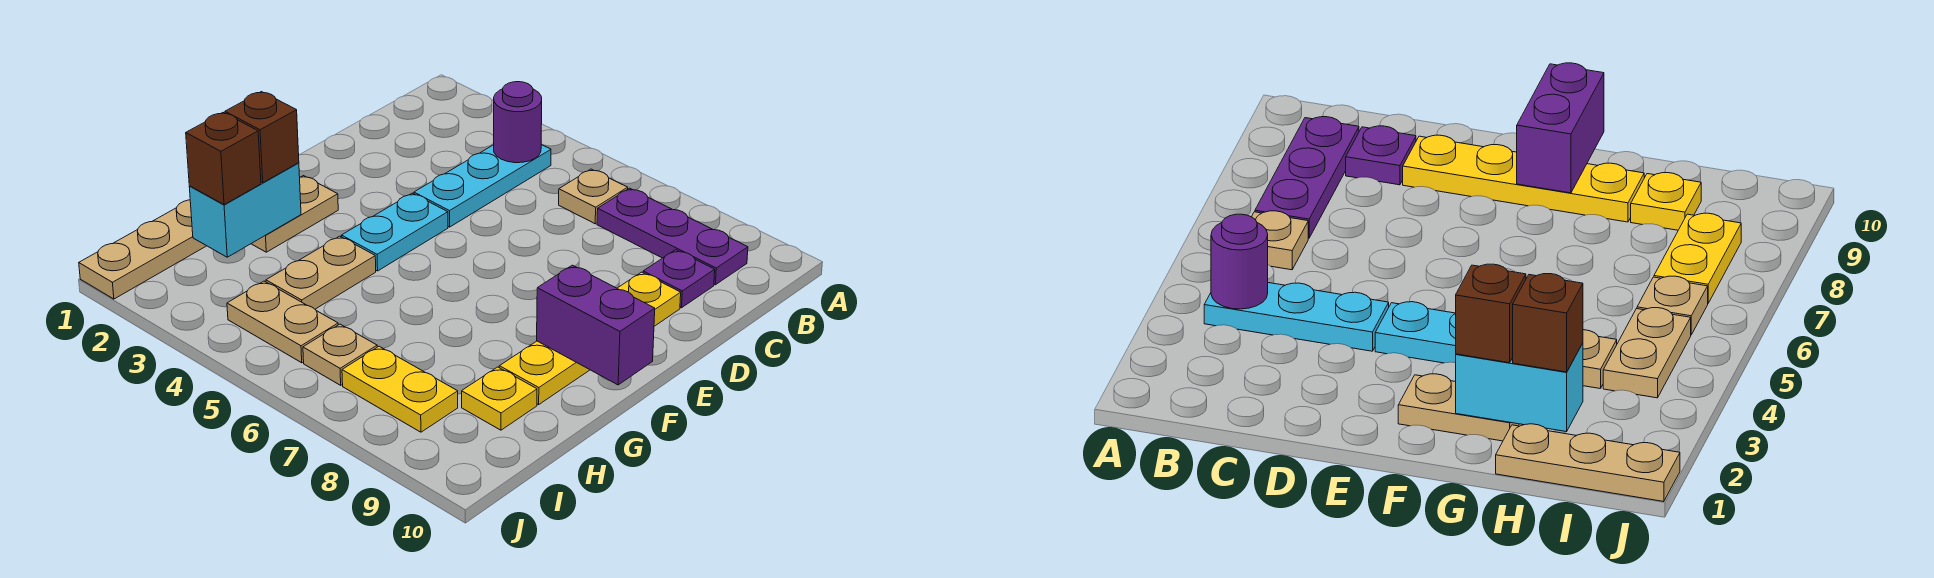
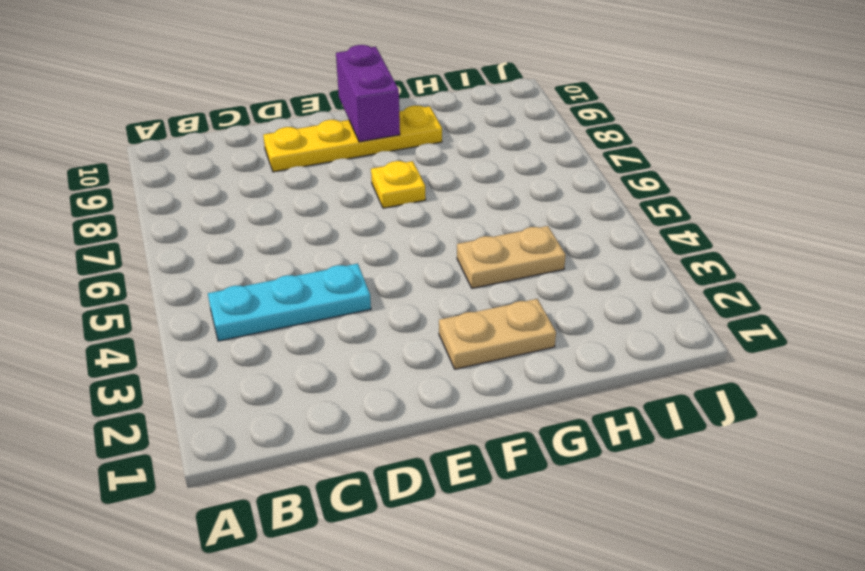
yellow 1x1 plate [371,161,426,208] -> yellow 1x1 plate moved to [462,367,537,430]
none -> tan 1x1 plate [559,169,628,224]
none -> purple 1x3 plate [597,188,748,285]
none -> purple 1x1 plate [643,250,715,308]

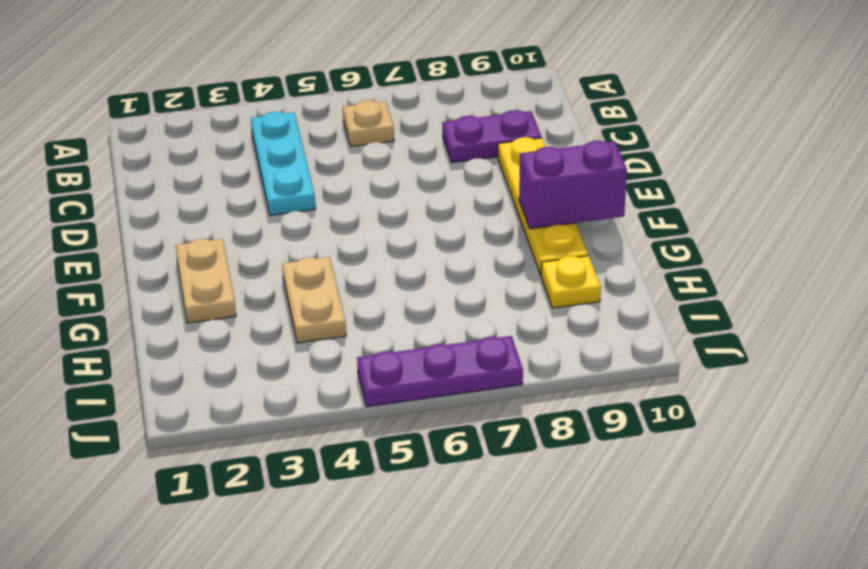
purple 1x2 plate [442,110,542,163] -> purple 1x1 plate [643,250,715,308]
purple 1x3 plate [357,336,523,407] -> purple 1x3 plate moved to [597,188,748,285]
none -> cyan 1x2 plate [341,193,448,271]
none -> tan 1x3 plate [79,200,206,299]
none -> tan 1x2 plate [227,281,338,363]

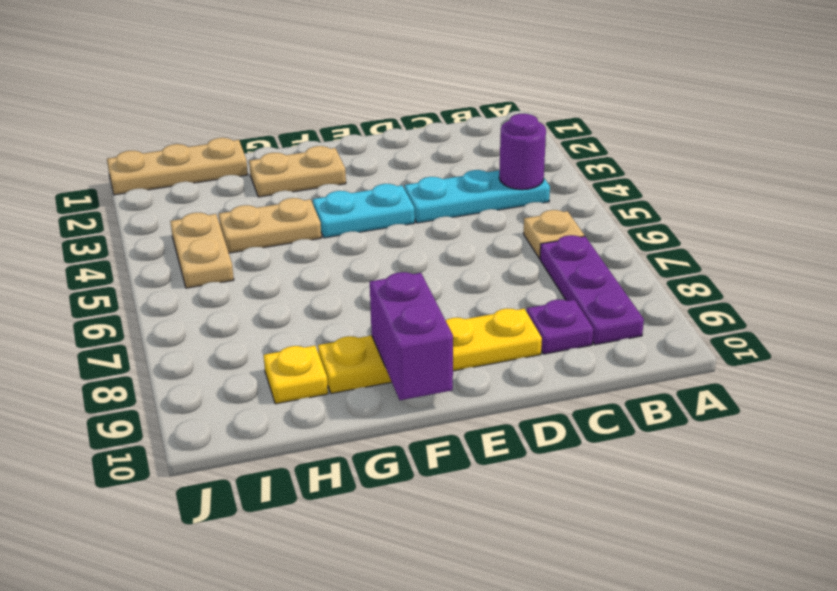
none -> tan 1x1 plate [303,324,377,385]
none -> yellow 1x2 plate [342,346,458,432]
none -> cyan 1x2 brick [189,163,301,257]

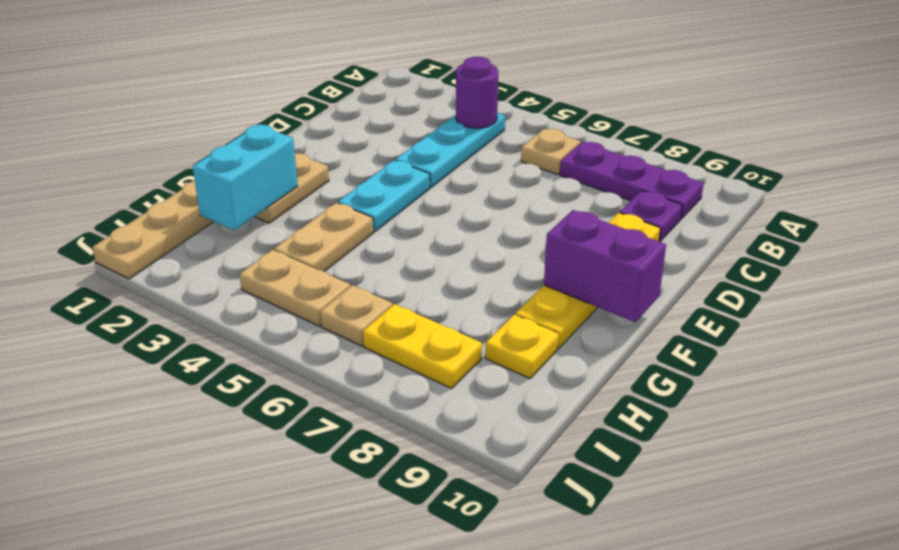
none -> brown 1x1 brick [225,92,299,183]
none -> brown 1x1 brick [186,113,261,205]

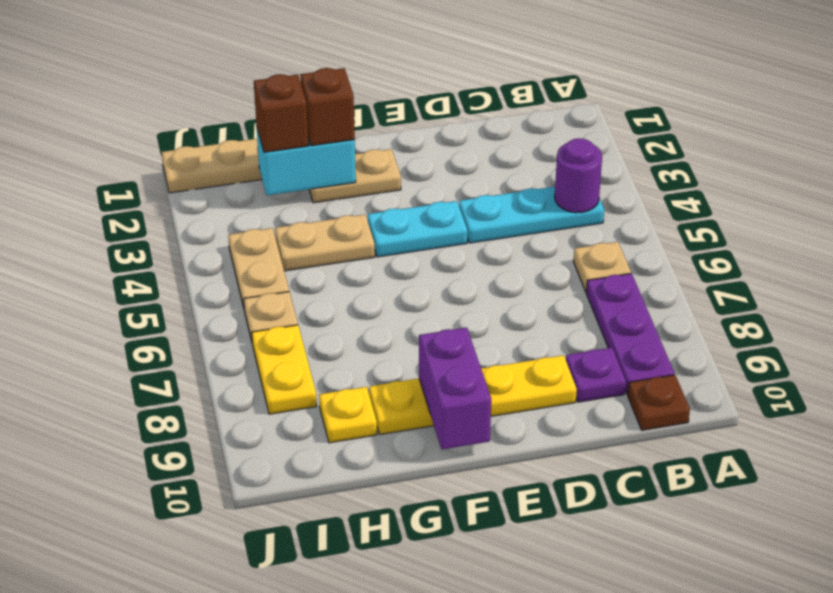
brown 1x1 plate [628,375,690,430] -> none

